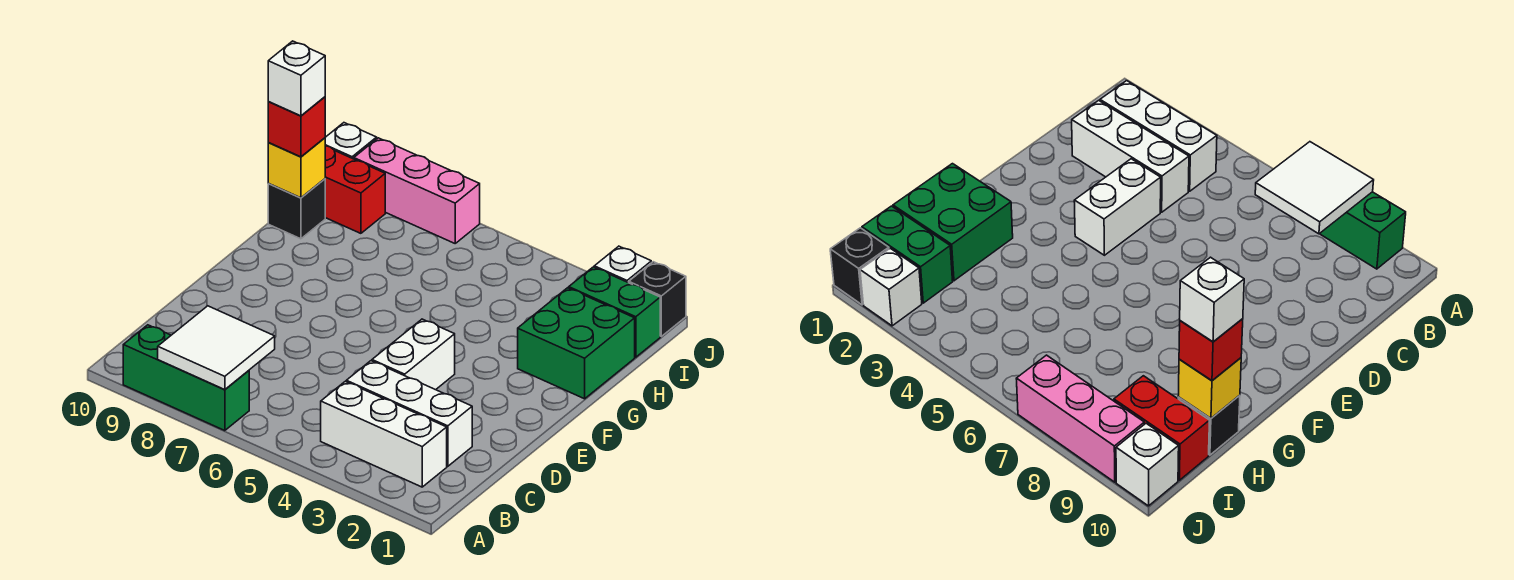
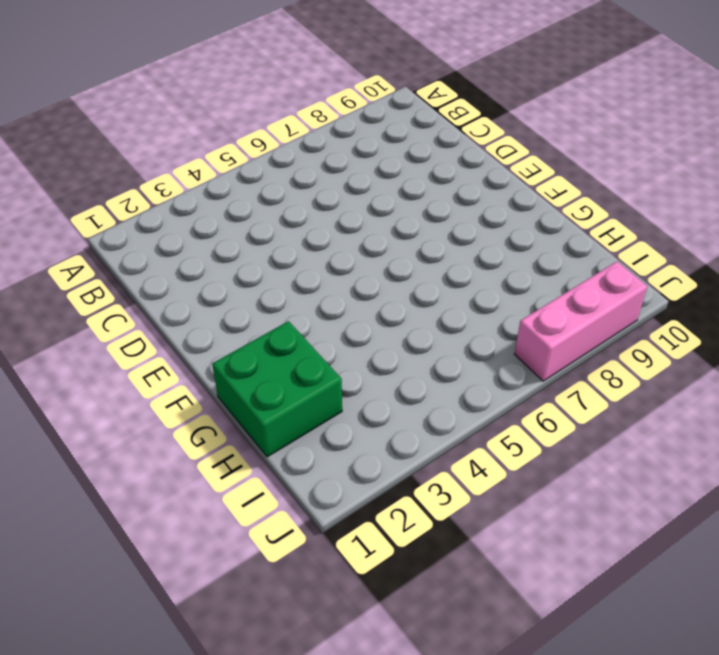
none -> green 1x3 brick [123,325,249,431]
none -> white 1x3 brick [321,381,447,487]
none -> white 1x3 brick [346,361,472,466]

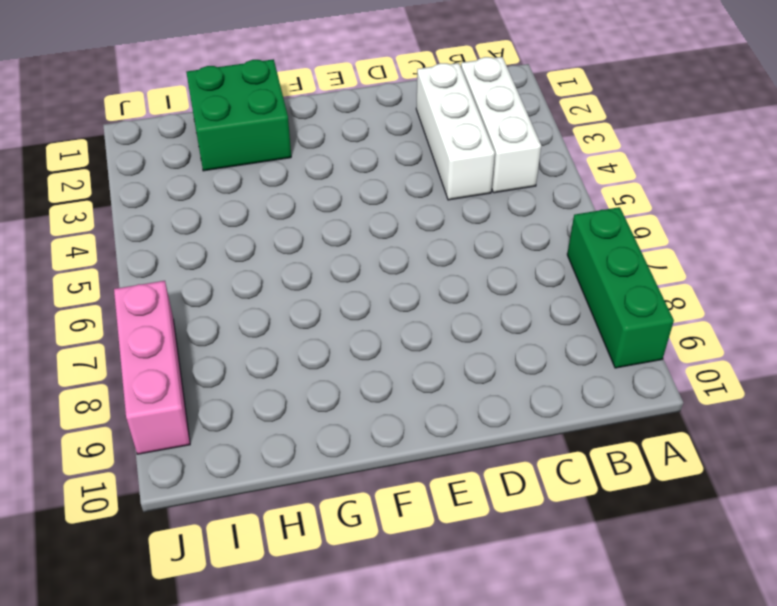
none -> white 1x2 brick [372,319,455,390]
none -> black 1x1 brick [268,179,325,239]
none -> green 1x2 brick [569,267,660,357]

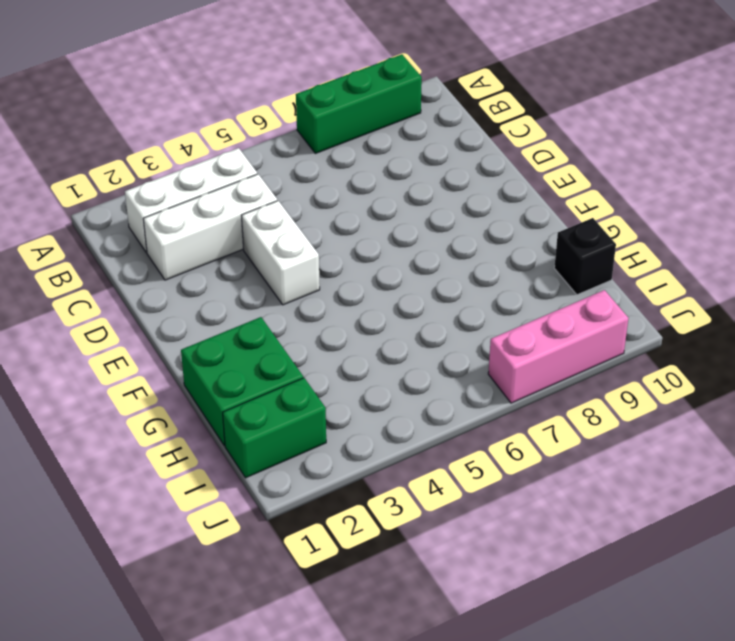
none -> red 1x2 brick [325,146,385,233]
none -> black 1x1 brick [629,262,686,336]
none -> white 1x1 brick [594,246,651,283]

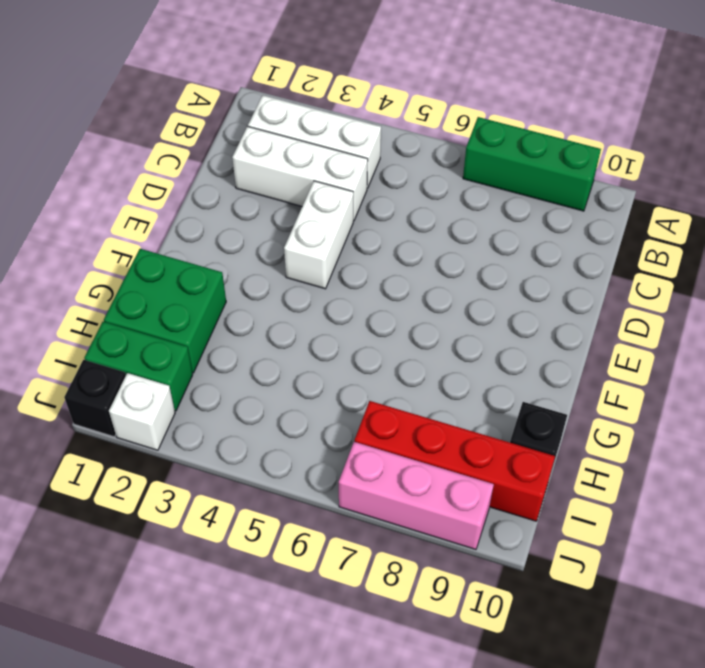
red 1x4 brick [355,401,555,521] -> red 1x2 brick [325,146,385,233]
none -> white 1x1 brick [325,123,377,159]
none -> white 2x2 tile [158,306,275,390]
none -> yellow 1x1 brick [268,138,325,198]

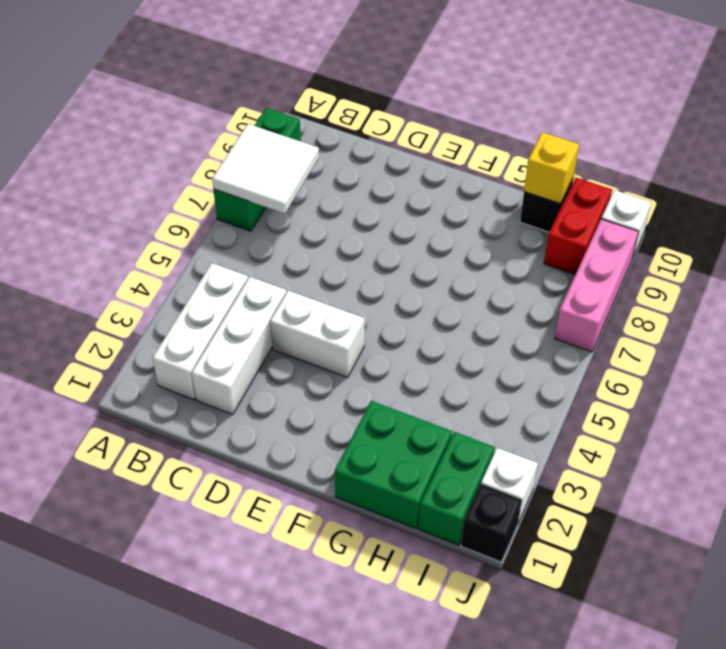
none -> red 1x1 brick [268,97,325,157]
none -> white 1x1 brick [268,41,325,116]

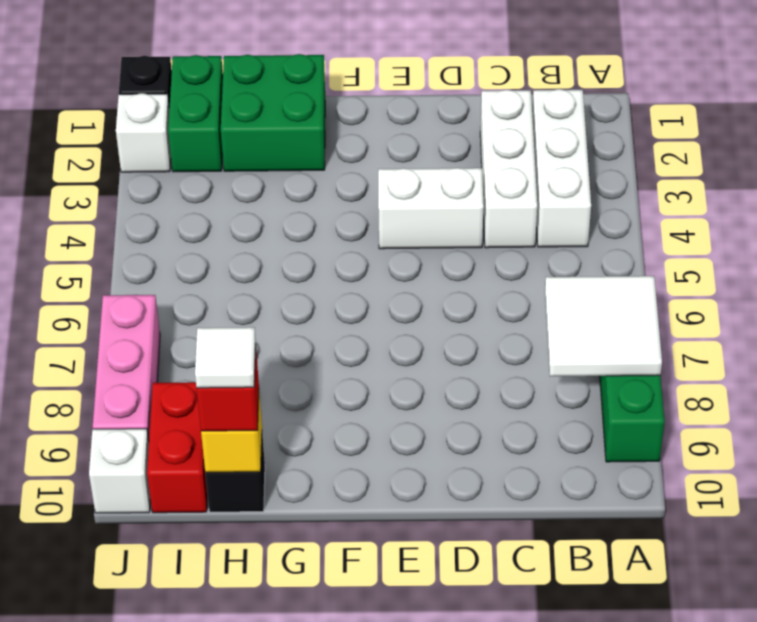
white 1x1 tile [195,327,256,388] -> white 1x1 brick [268,41,325,116]

